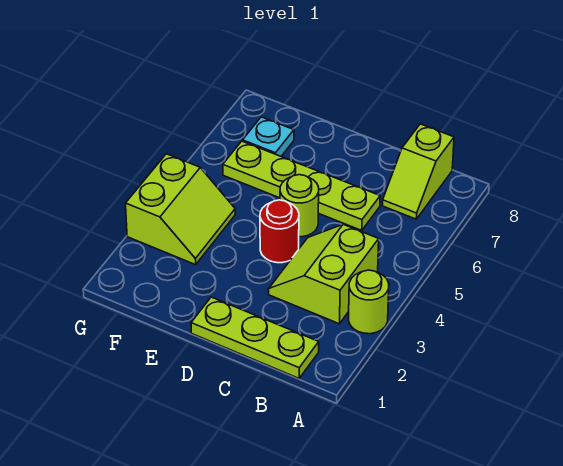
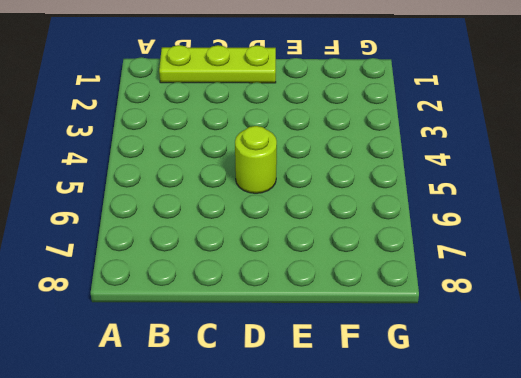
none -> lime 1x1 round brick [348,270,389,334]
none -> lime 2x2 slope [269,224,379,324]

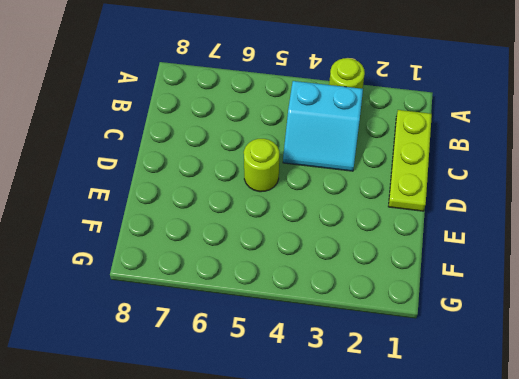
cyan 2x2 slope [283,81,363,171] -> lime 2x2 slope [269,224,379,324]
none -> lime 1x2 slope [382,124,454,219]
none -> lime 1x4 plate [223,141,380,230]

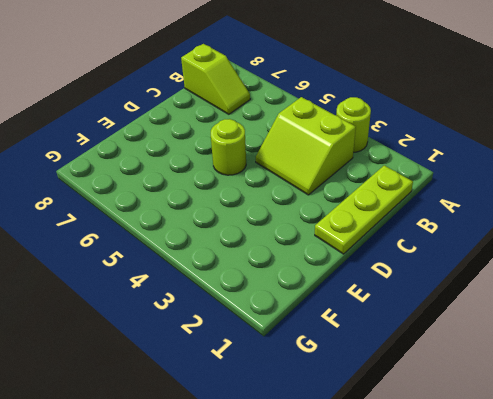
none -> lime 1x4 plate [223,141,380,230]
none -> red 1x1 round brick [260,200,299,263]

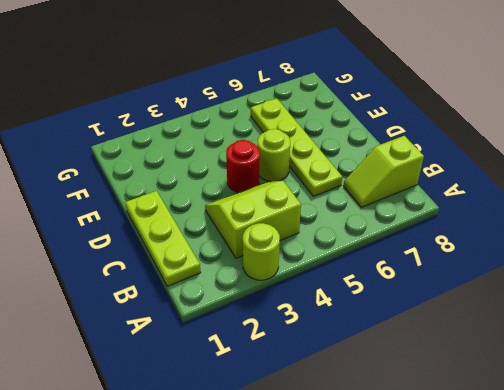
none -> lime 2x2 slope [126,154,235,265]
none -> cyan 1x1 plate [243,117,294,156]

